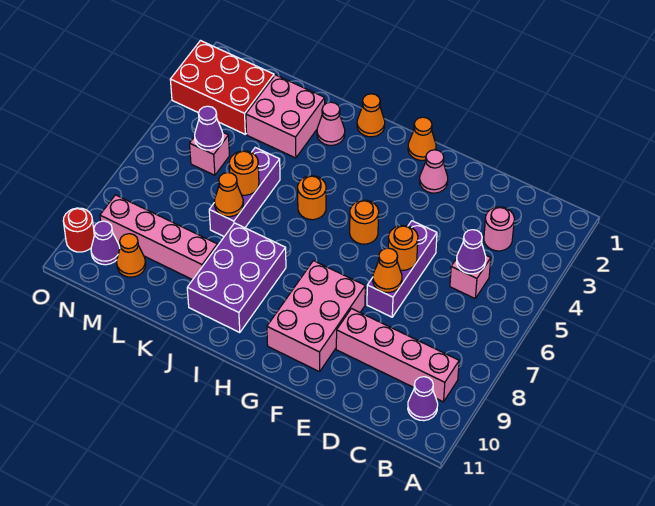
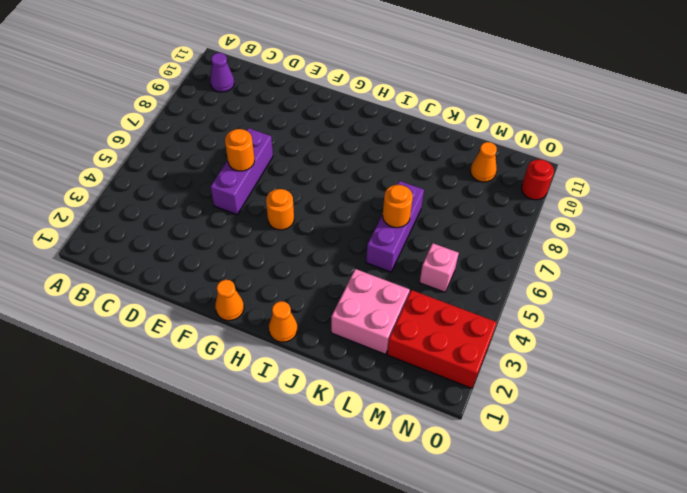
none -> pink 1x4 brick [336,309,459,402]
none -> pink 1x1 round brick [484,207,514,251]
none -> pink 1x1 brick [450,255,491,298]

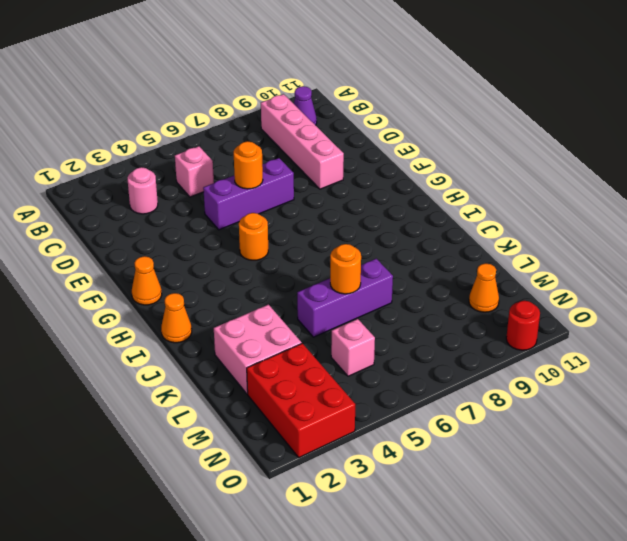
none -> pink 1x1 cone [420,150,448,193]
none -> pink 2x3 brick [267,261,365,372]
none -> orange 1x1 round brick [298,176,326,220]

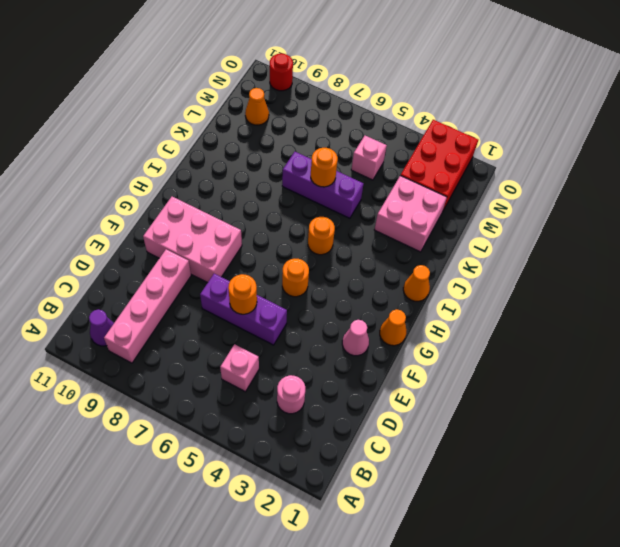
none -> purple 2x3 brick [187,223,286,333]
none -> pink 1x1 cone [317,102,345,145]
none -> pink 1x4 brick [100,195,217,280]

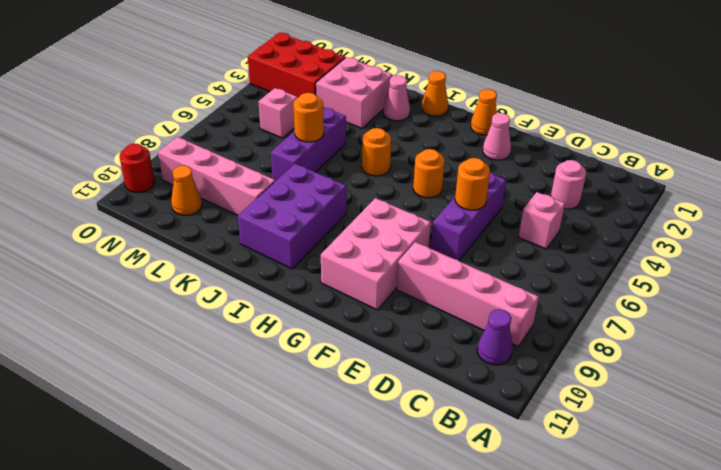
none -> purple 1x1 cone [91,221,120,265]
none -> purple 1x1 cone [457,230,486,274]
none -> orange 1x1 cone [373,248,402,292]

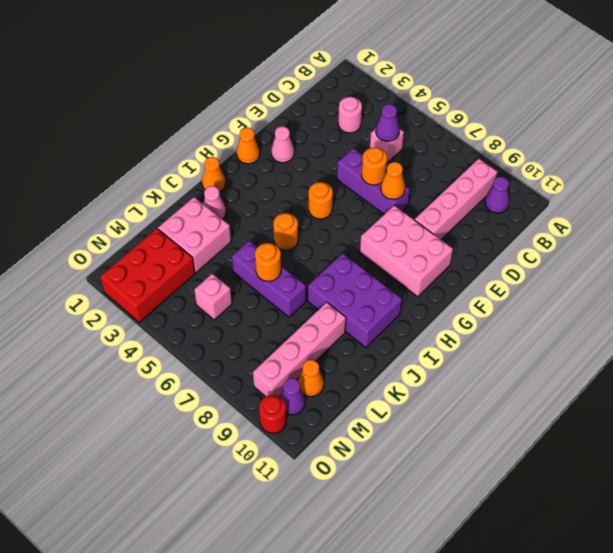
none -> orange 1x1 cone [214,173,243,217]
none -> purple 1x1 cone [195,106,223,150]

